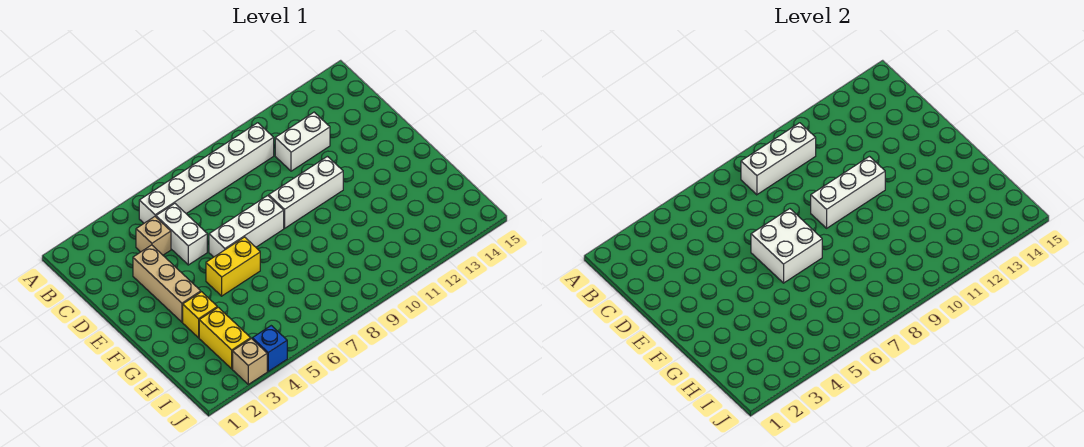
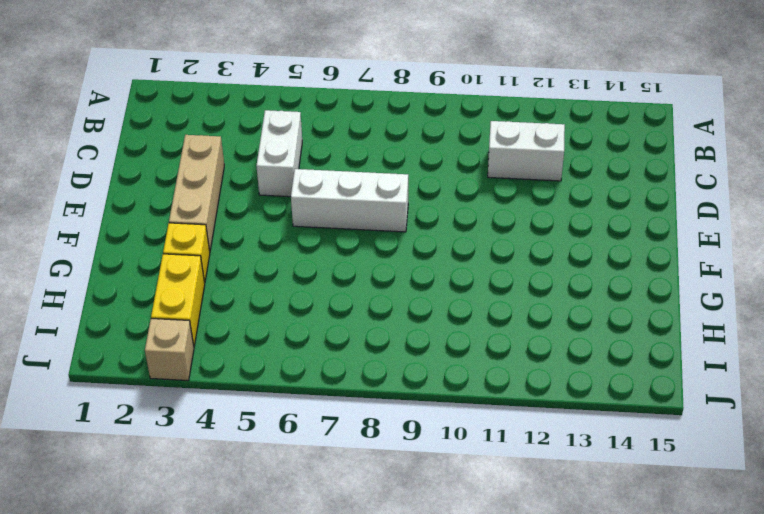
none -> white 1x6 brick [139,123,274,223]
none -> tan 1x1 brick [136,217,171,255]
none -> white 1x3 brick [269,156,343,228]

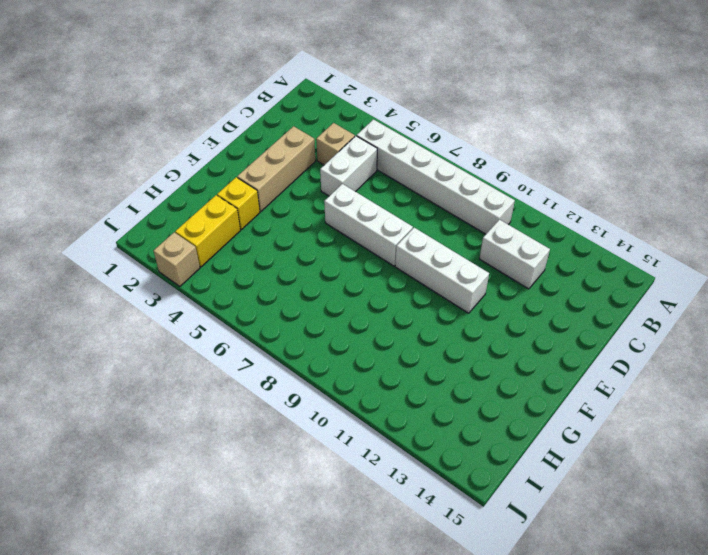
none -> yellow 1x2 brick [206,237,260,296]
none -> blue 1x1 brick [252,326,287,371]
none -> white 1x3 brick [741,123,816,195]

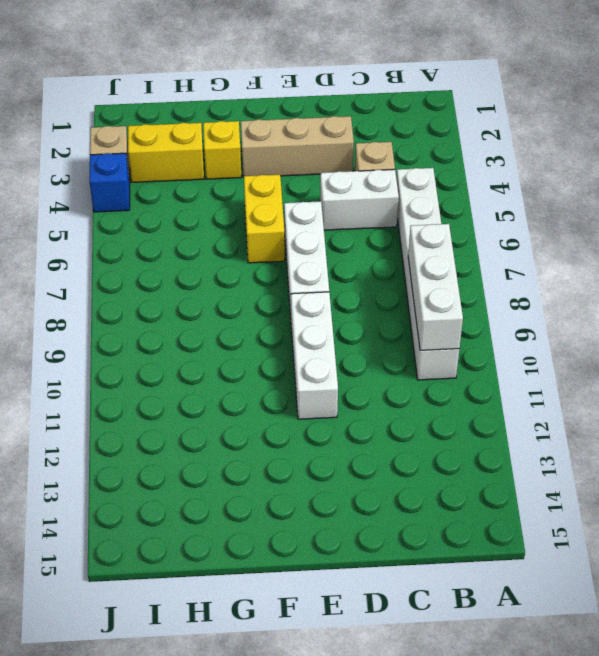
none -> white 1x2 brick [275,112,330,171]
none -> white 2x2 brick [751,209,822,283]
none -> white 1x3 brick [811,156,885,228]

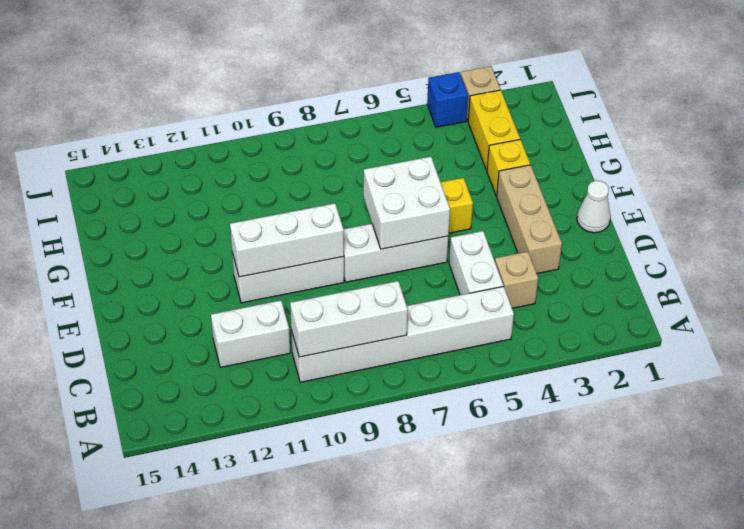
white 1x1 cone [577,181,611,233] -> none

